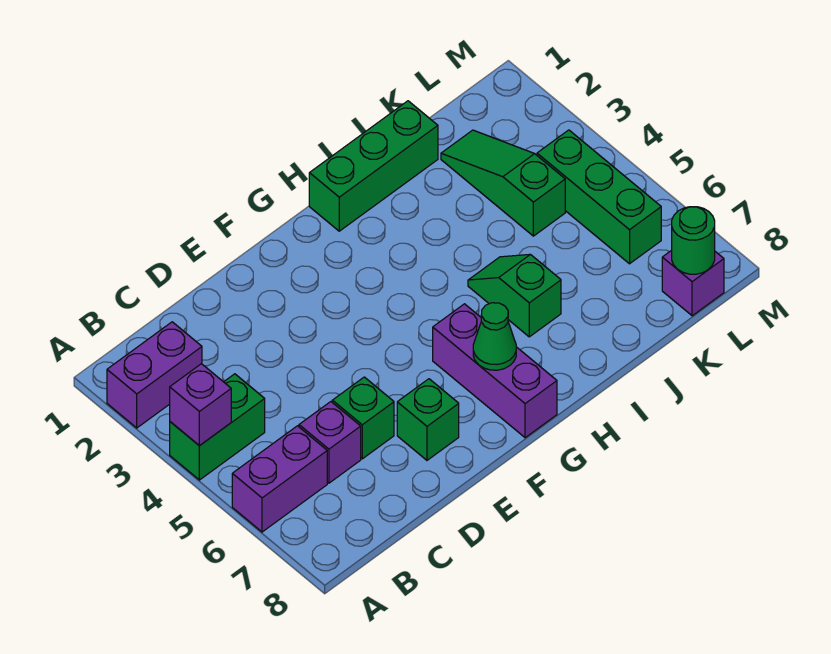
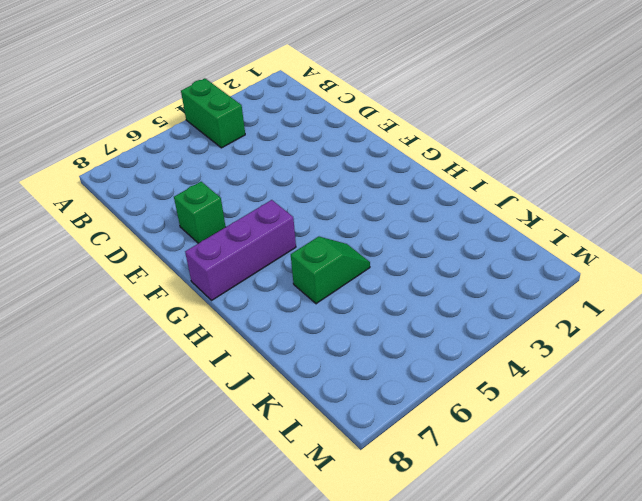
none -> purple 1x2 brick [107,322,202,428]
none -> purple 1x2 brick [232,426,327,532]
none -> purple 1x1 brick [299,402,361,483]

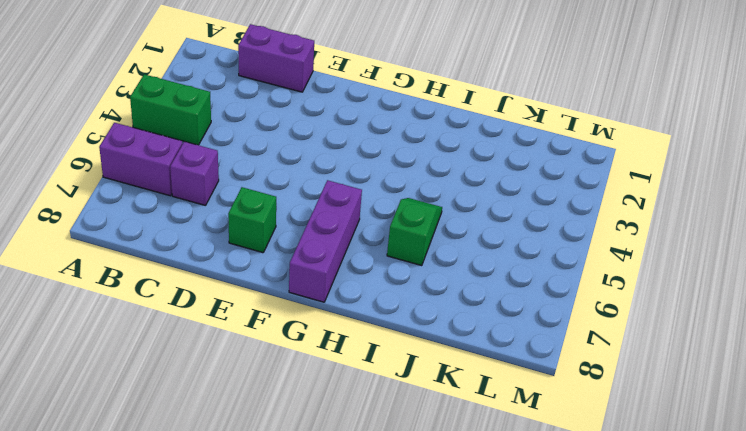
purple 1x2 brick [238,24,314,92] -> purple 1x2 brick moved to [107,322,202,428]
none -> green 1x1 brick [332,377,394,459]
none -> green 1x3 brick [309,101,438,231]
none -> green 1x3 slope [441,130,565,236]

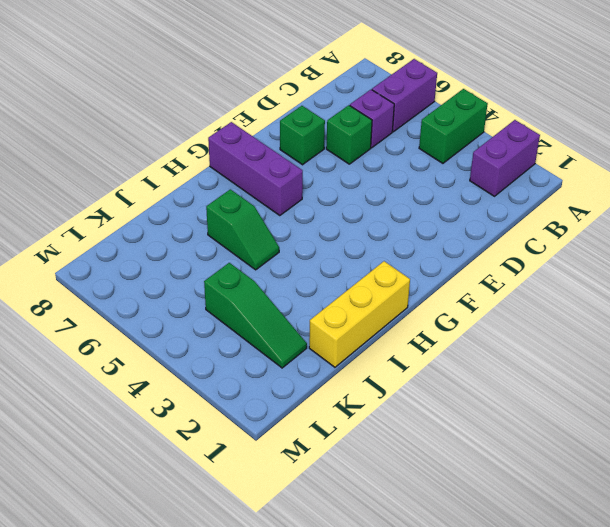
yellow 1x3 brick [309,261,410,367] -> green 1x3 brick [309,101,438,231]
none -> green 1x3 brick [537,130,661,264]
none -> purple 1x1 brick [662,250,724,316]
none -> purple 1x1 brick [170,364,231,446]

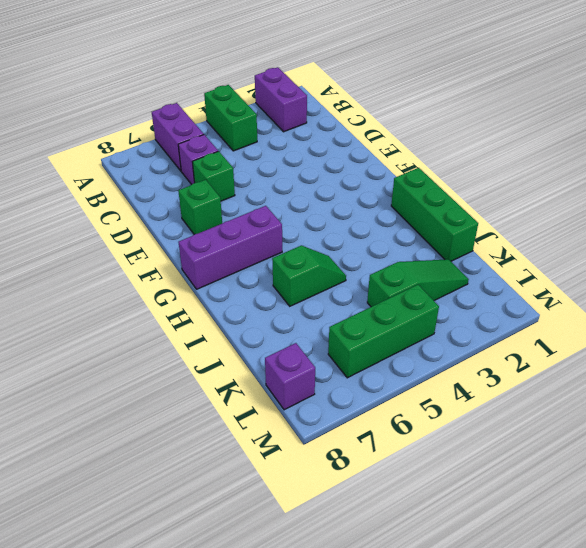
none -> purple 1x1 brick [170,364,231,446]
none -> green 1x1 cone [473,303,516,370]
none -> green 1x1 round brick [672,207,715,274]

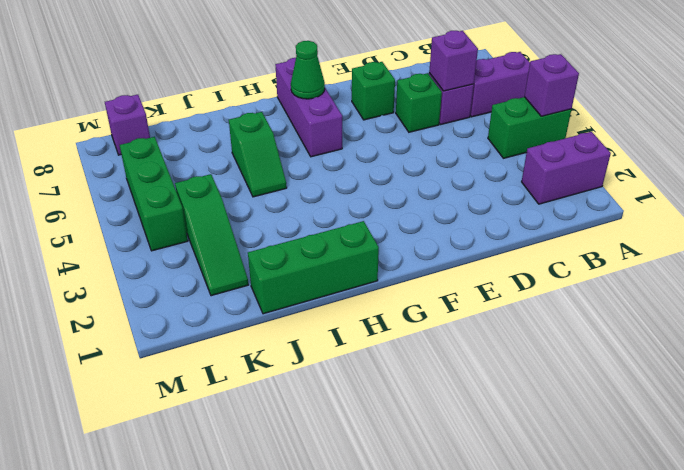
purple 1x1 brick [429,31,478,91] -> none
none -> green 1x1 round brick [672,207,715,274]

